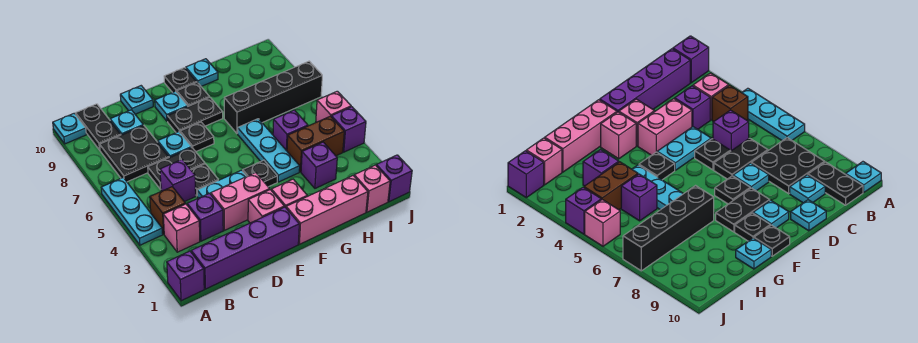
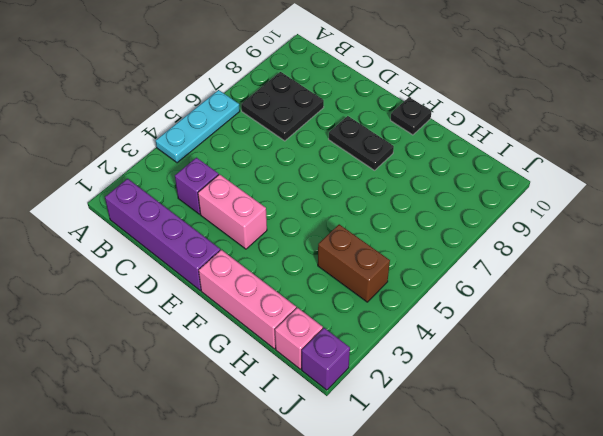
none -> purple 1x1 brick [167,251,204,301]
none -> cyan 1x1 plate [53,113,86,144]
none -> pink 1x1 brick [163,204,200,252]
none -> brown 1x1 brick [150,187,185,234]

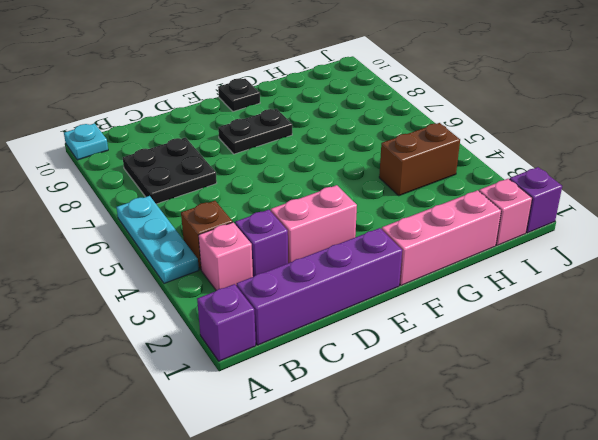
none -> black 1x2 plate [76,104,121,150]
none -> purple 1x1 brick [160,160,196,202]
none -> black 1x2 plate [148,148,205,189]
none -> cyan 1x1 plate [110,110,143,135]

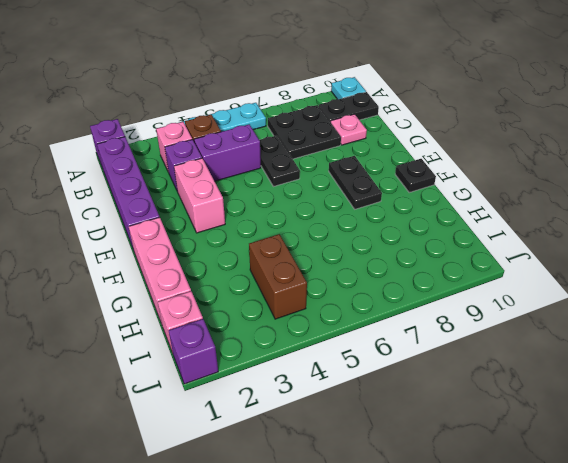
purple 1x2 brick [194,124,261,181] -> purple 1x1 brick [160,160,196,202]
pink 1x1 plate [330,114,367,145] -> cyan 1x1 plate [110,110,143,135]
none -> cyan 1x2 plate [197,170,247,198]
none -> black 1x1 plate [191,164,218,196]
none -> cyan 1x1 plate [158,132,191,157]
none -> cyan 1x1 plate [120,86,153,114]

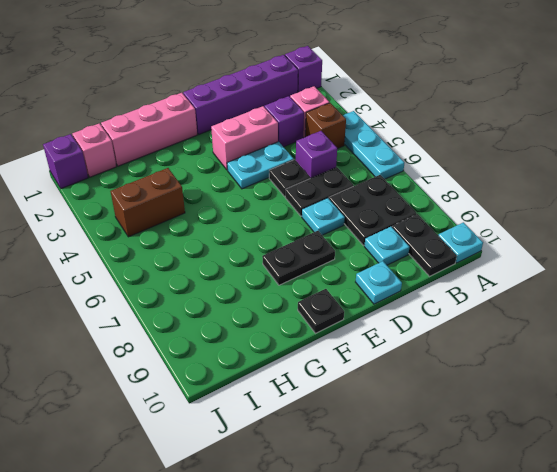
none -> pink 1x1 brick [248,190,284,223]
none -> black 1x1 plate [180,122,214,152]
none -> cyan 1x1 plate [155,91,188,121]
none -> pink 1x1 brick [271,179,307,207]

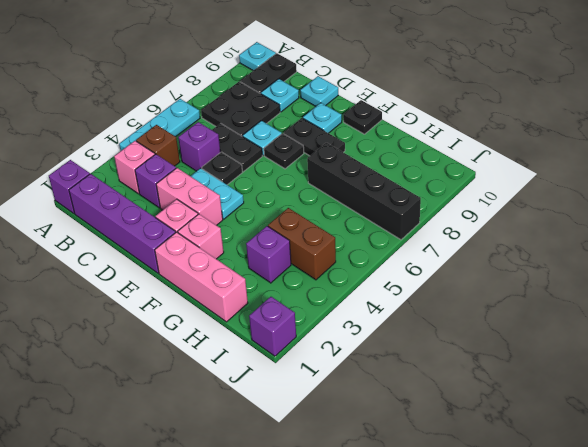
none -> black 1x1 plate [243,160,277,187]
none -> black 1x1 plate [177,82,209,106]
none -> cyan 1x3 plate [238,119,300,182]
none -> cyan 1x1 plate [186,59,218,86]

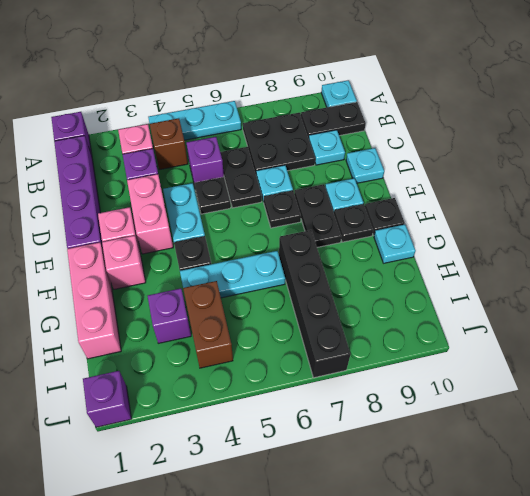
none -> purple 1x1 brick [273,110,308,151]
none -> pink 1x1 brick [354,165,390,212]
none -> purple 1x1 brick [331,107,366,152]
none -> pink 1x1 brick [316,91,351,122]

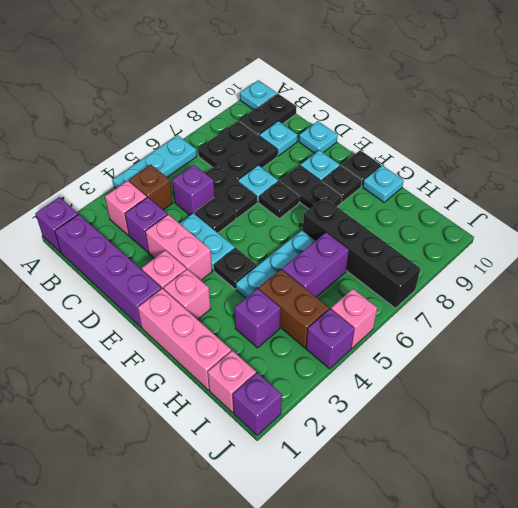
purple 1x2 brick [282,232,349,297] -> purple 1x1 brick [273,110,308,151]

